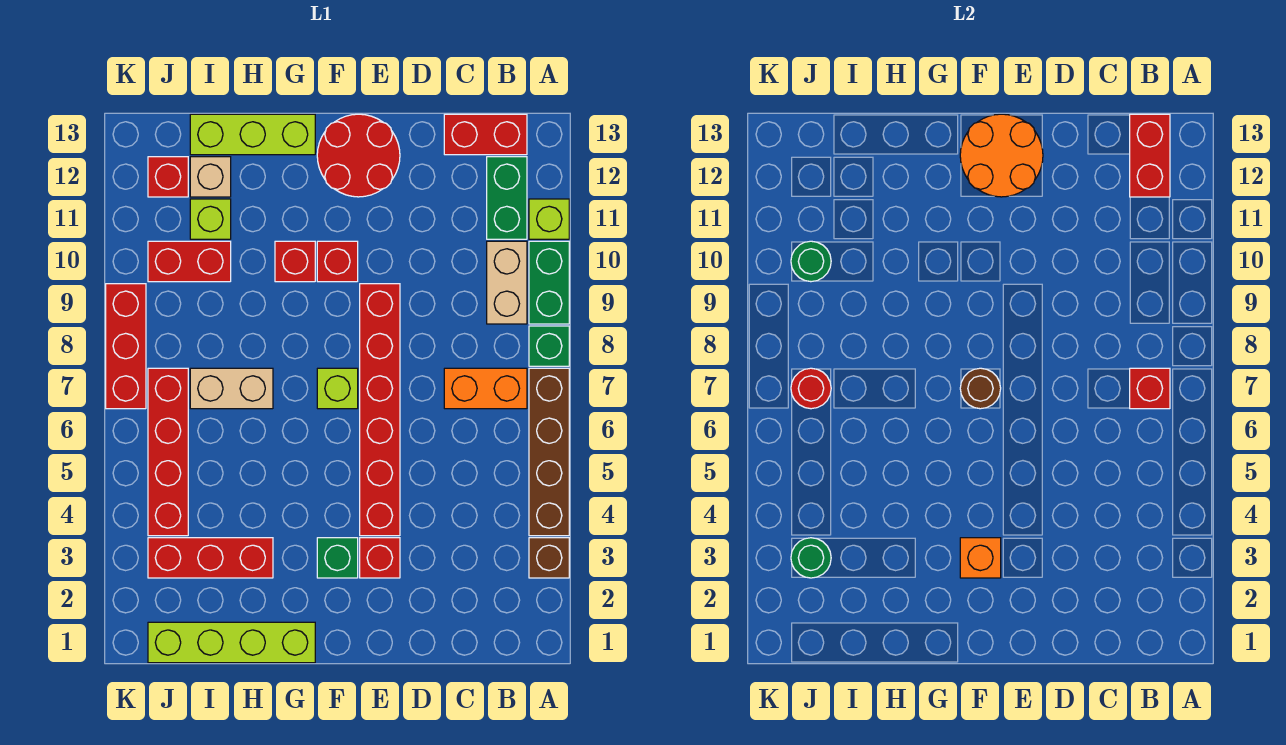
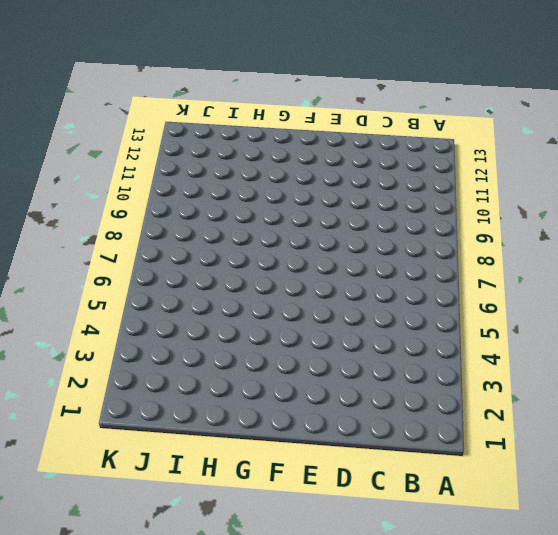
none -> brown 1x1 brick [529,538,569,578]
none -> brown 1x4 brick [529,368,569,536]
none -> green 1x1 brick [529,326,569,366]
none -> green 1x2 brick [529,241,569,324]

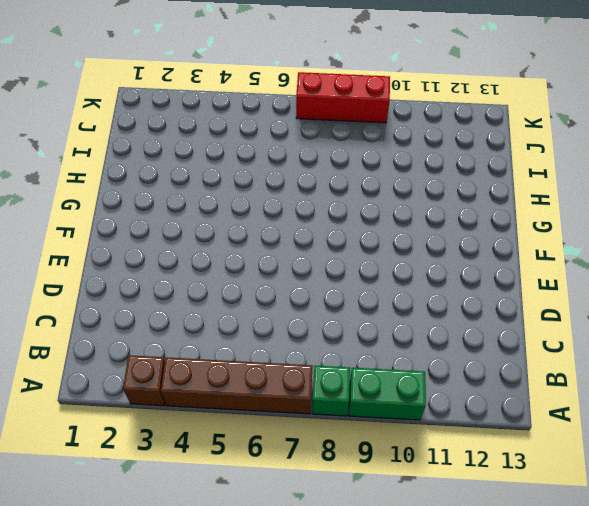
none -> lime 1x1 brick [529,199,569,239]
none -> orange 1x2 brick [444,368,527,409]
none -> tan 1x2 brick [487,241,527,324]
none -> green 1x2 brick [487,157,527,239]

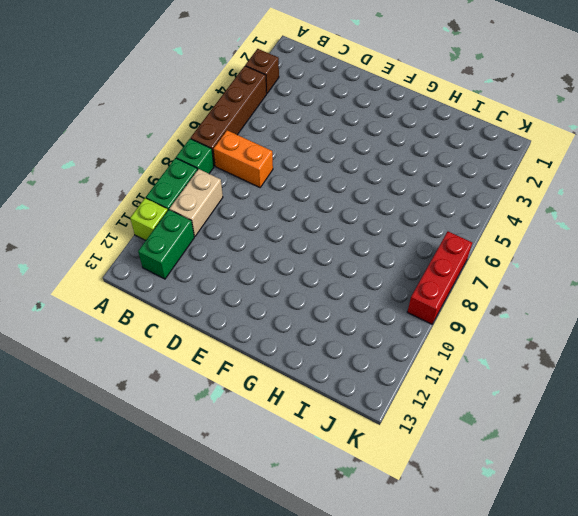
none -> red 1x2 brick [444,114,527,155]
none -> red 1x1 brick [360,538,400,578]
none -> red 1x6 brick [360,284,400,536]
none -> red 2x2 round brick [317,114,400,197]

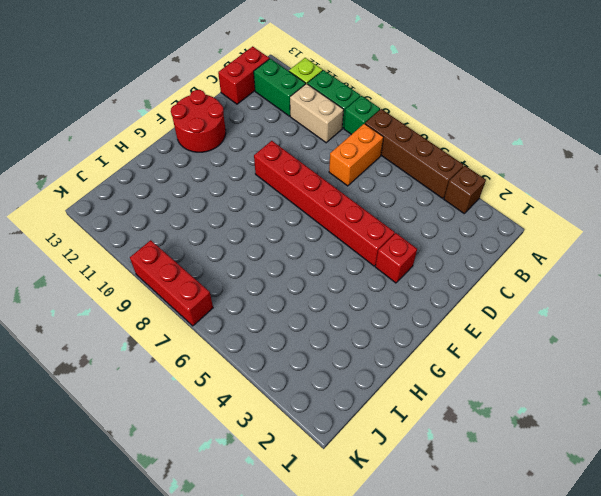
none -> green 1x1 brick [317,538,358,578]
none -> lime 1x1 brick [317,368,358,409]
none -> red 1x1 brick [317,241,358,282]
none -> lime 1x4 brick [148,622,315,663]

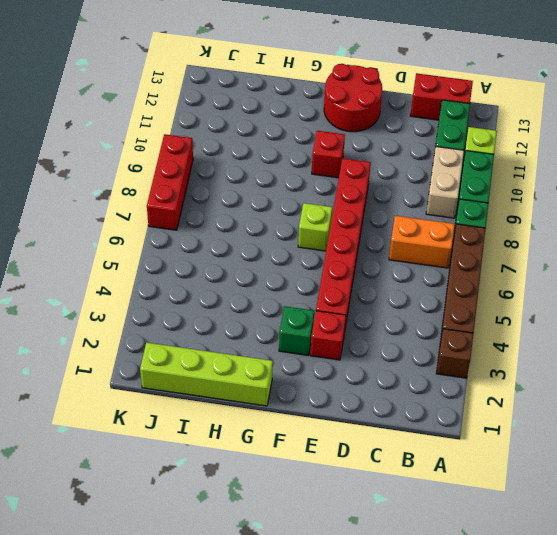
none -> red 1x1 brick [275,241,315,282]
none -> lime 1x3 brick [190,114,315,155]
none -> red 1x3 brick [148,538,273,578]
none -> tan 1x2 brick [190,368,273,409]

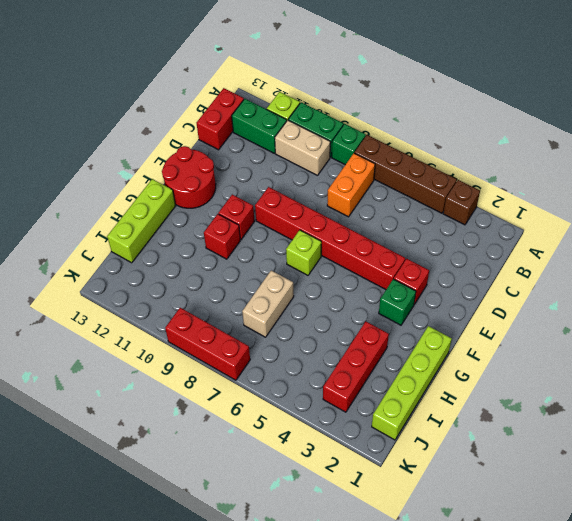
none -> red 1x2 brick [148,241,231,282]
none -> lime 1x1 brick [190,199,231,239]
none -> tan 1x1 brick [190,157,231,197]
none -> red 1x4 brick [148,368,188,536]

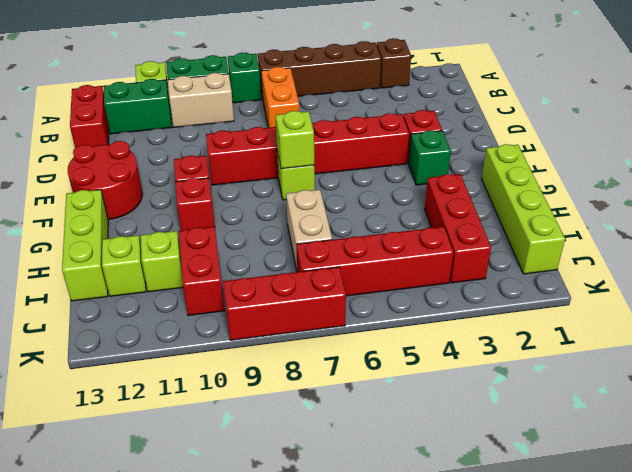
lime 1x1 brick [276,111,314,169] -> brown 1x1 round brick [960,368,1001,409]
lime 1x1 brick [102,235,146,296] -> tan 1x1 brick [190,157,231,197]
none -> red 1x1 brick [148,157,188,197]
none -> red 1x1 brick [1130,368,1170,409]
none -> red 1x2 brick [1130,114,1170,197]
none -> orange 2x2 round brick [960,114,1043,197]

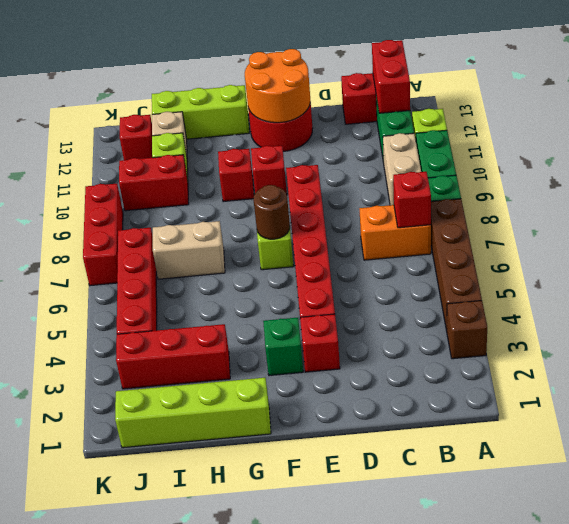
none -> orange 1x1 brick [960,538,1001,578]
none -> green 1x1 round brick [791,538,831,578]
none -> red 1x1 round brick [791,368,831,409]
none -> green 1x1 round brick [791,241,831,282]

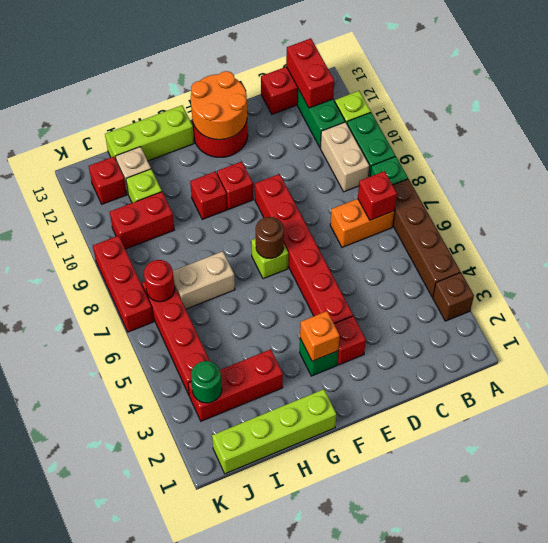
none -> green 1x1 round brick [791,241,831,282]

